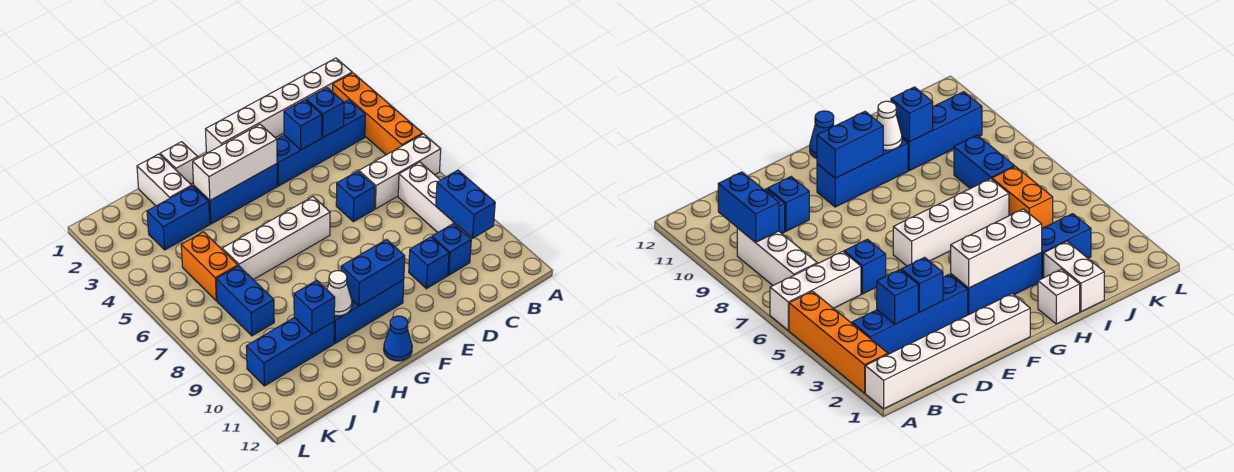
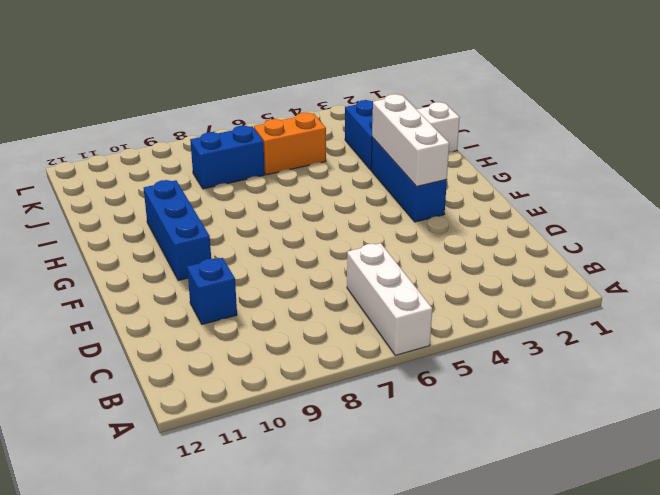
none -> white 1x6 brick [206,58,352,153]
none -> orange 1x4 brick [333,73,423,155]
none -> blue 1x4 brick [277,100,365,186]

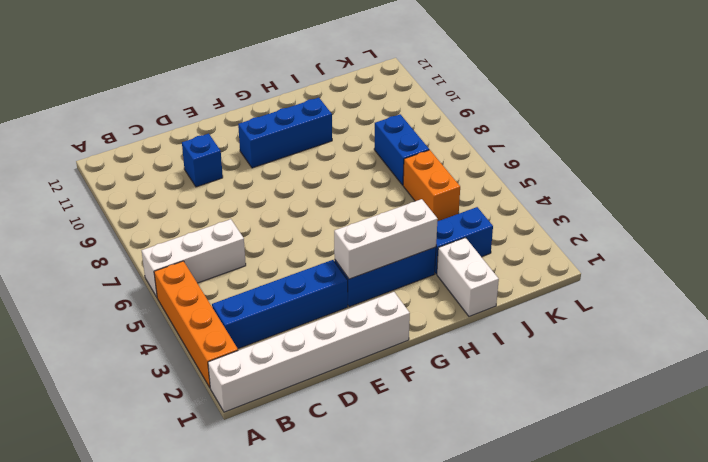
none -> white 1x3 brick [398,162,469,236]
none -> blue 1x1 brick [432,224,471,275]
none -> blue 1x1 brick [336,171,375,222]

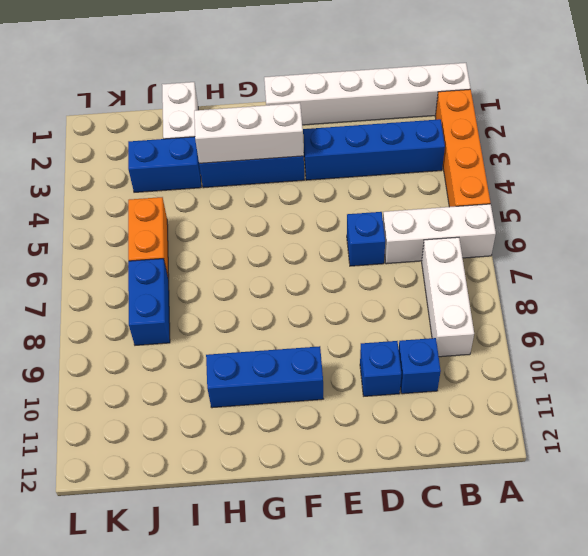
none -> white 1x4 brick [222,197,330,280]
none -> blue 1x1 cone [384,316,412,361]
none -> white 1x1 brick [160,142,198,184]

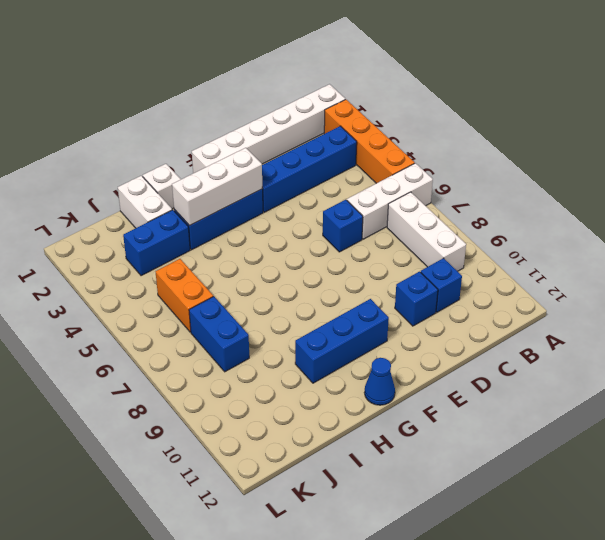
none -> white 1x4 brick [222,197,330,280]
none -> blue 1x3 brick [246,318,334,386]
none -> blue 1x2 brick [436,170,495,238]

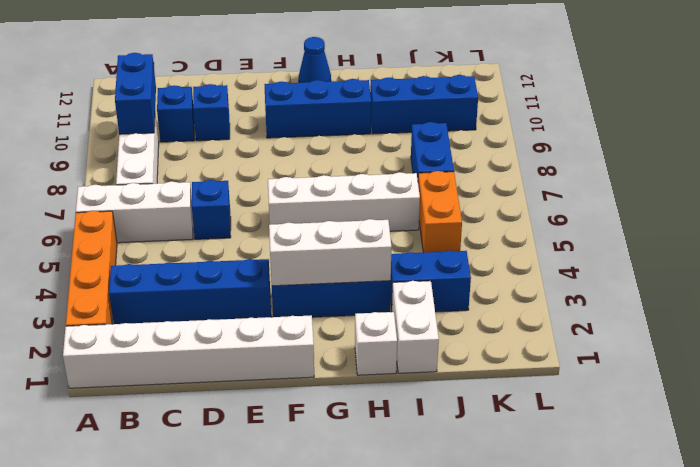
none -> blue 1x1 brick [306,88,344,137]
none -> blue 1x1 brick [284,100,322,150]
none -> blue 1x2 brick [341,239,405,306]

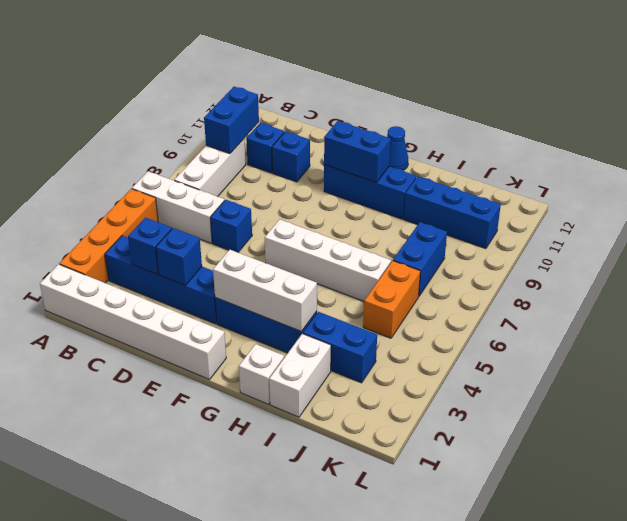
none -> white 1x1 cone [327,271,352,316]
none -> blue 1x1 brick [294,280,335,334]

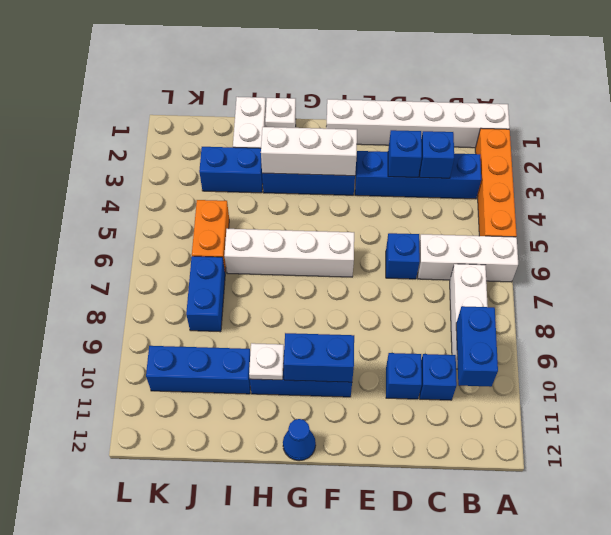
white 1x1 plate [249,343,284,380] -> white 1x1 cone [327,271,352,316]
none -> blue 1x1 brick [294,280,335,334]

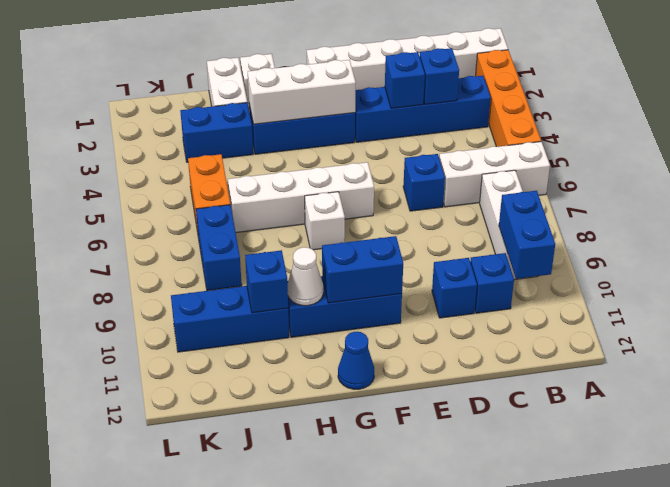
white 1x1 brick [305,192,345,250] -> none

